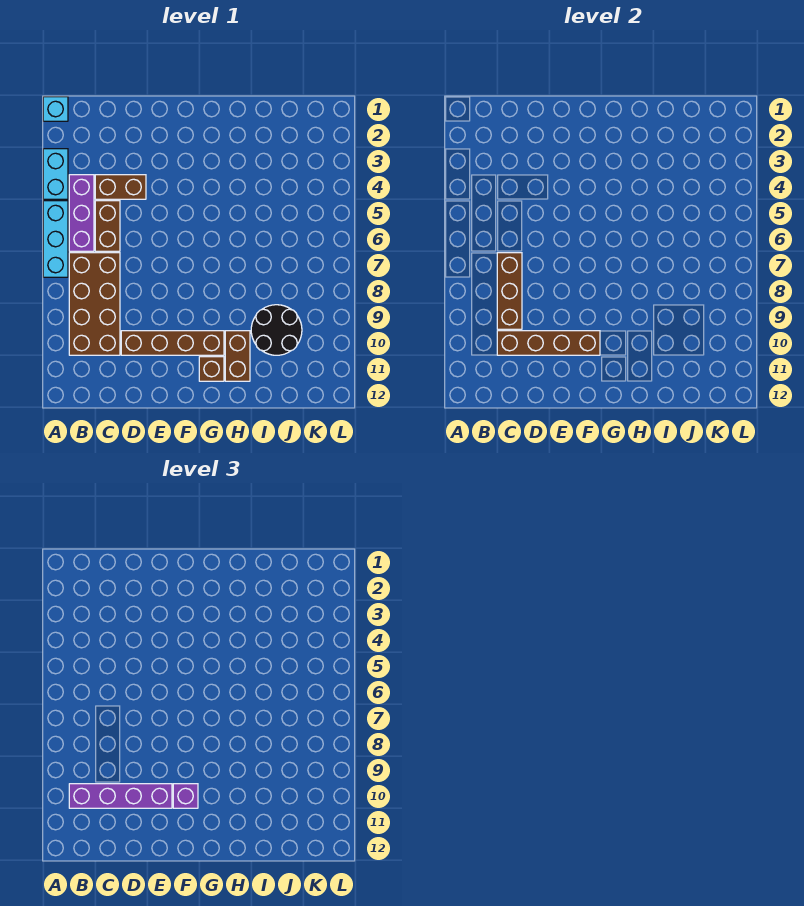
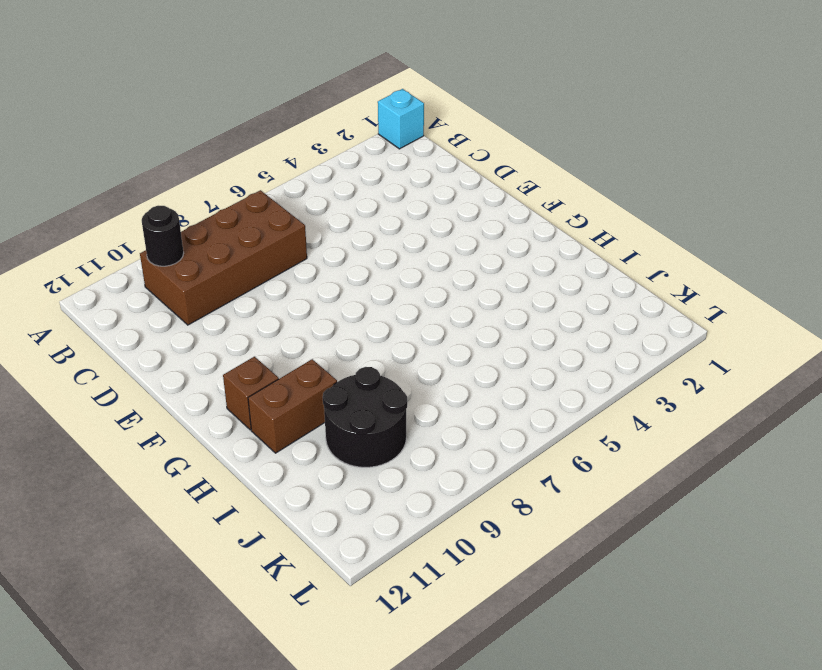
black 1x1 round brick [142,206,184,266] -> none
none -> cyan 1x2 brick [43,149,68,199]
none -> cyan 1x3 brick [43,201,68,277]
none -> purple 1x3 brick [69,175,94,251]

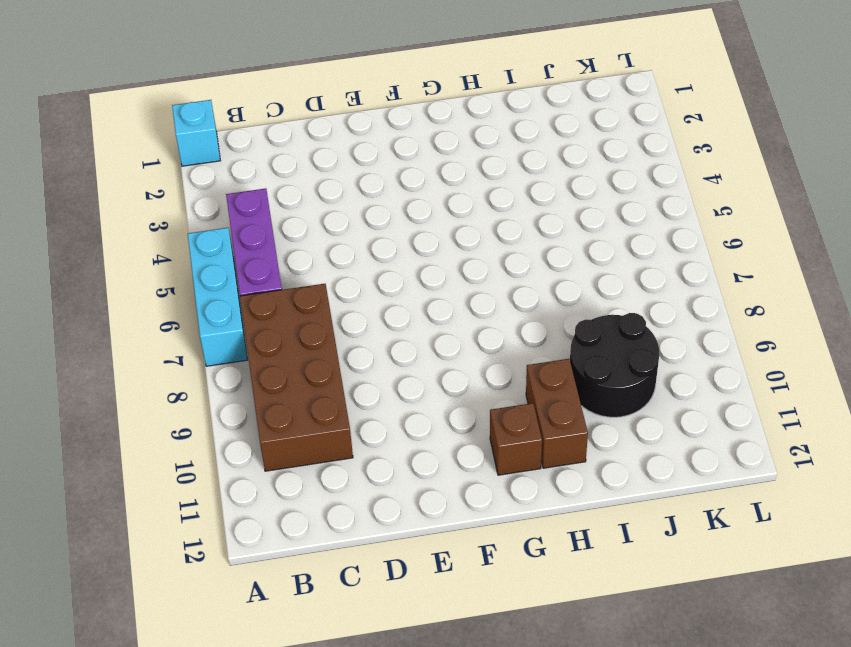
none -> cyan 1x2 brick [43,149,68,199]
none -> brown 1x2 brick [95,175,146,199]
none -> brown 1x2 brick [95,201,120,251]

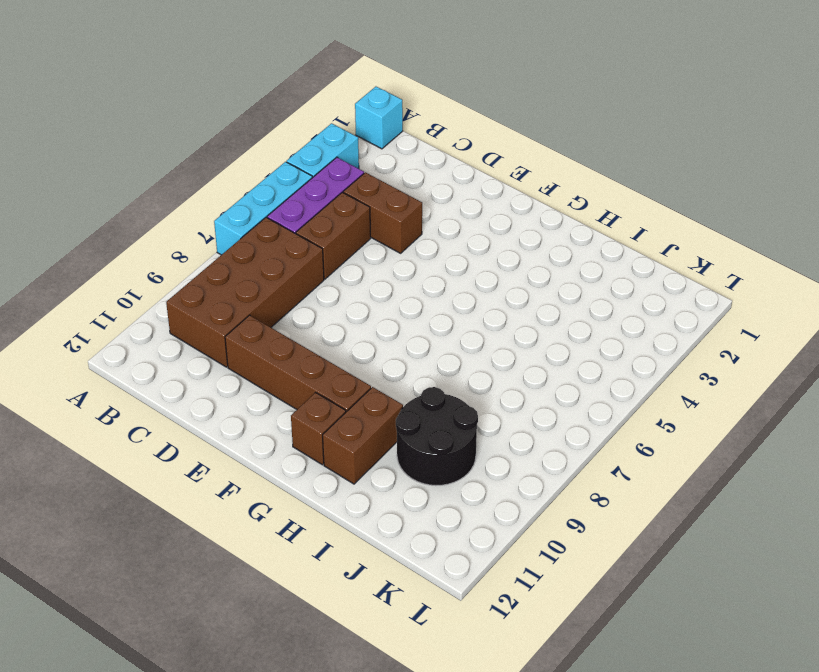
none -> brown 1x3 brick [497,253,522,329]
none -> brown 1x4 brick [497,331,600,355]
none -> purple 1x4 brick [69,784,172,808]

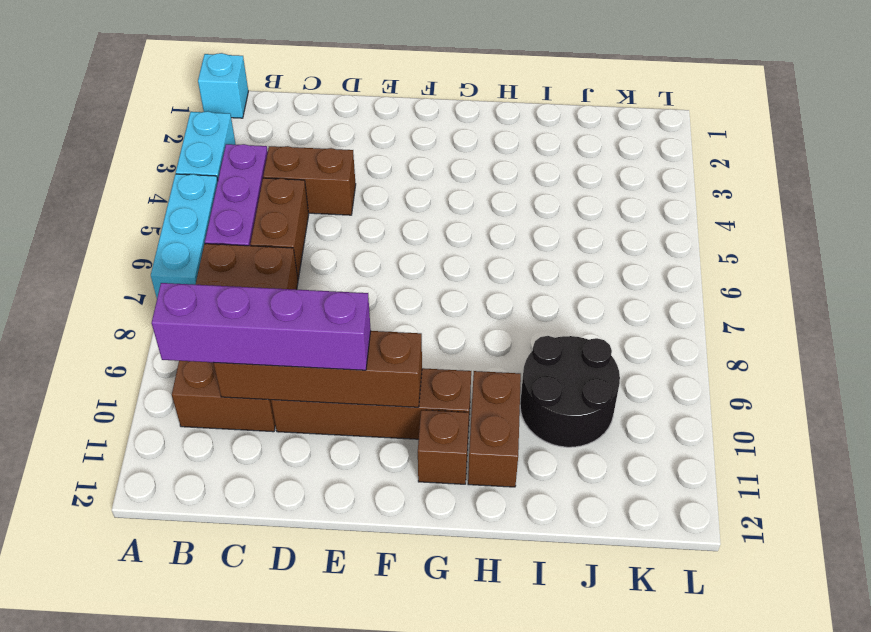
none -> brown 1x3 brick [497,253,522,329]
none -> purple 1x1 brick [173,784,198,808]

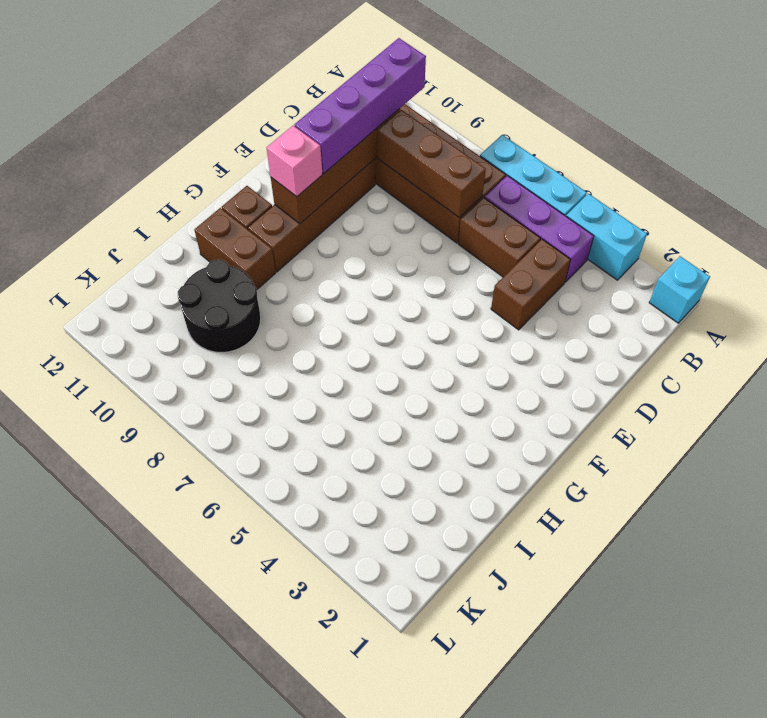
pink 1x1 brick [267,126,323,197] -> purple 1x1 brick [173,784,198,808]

